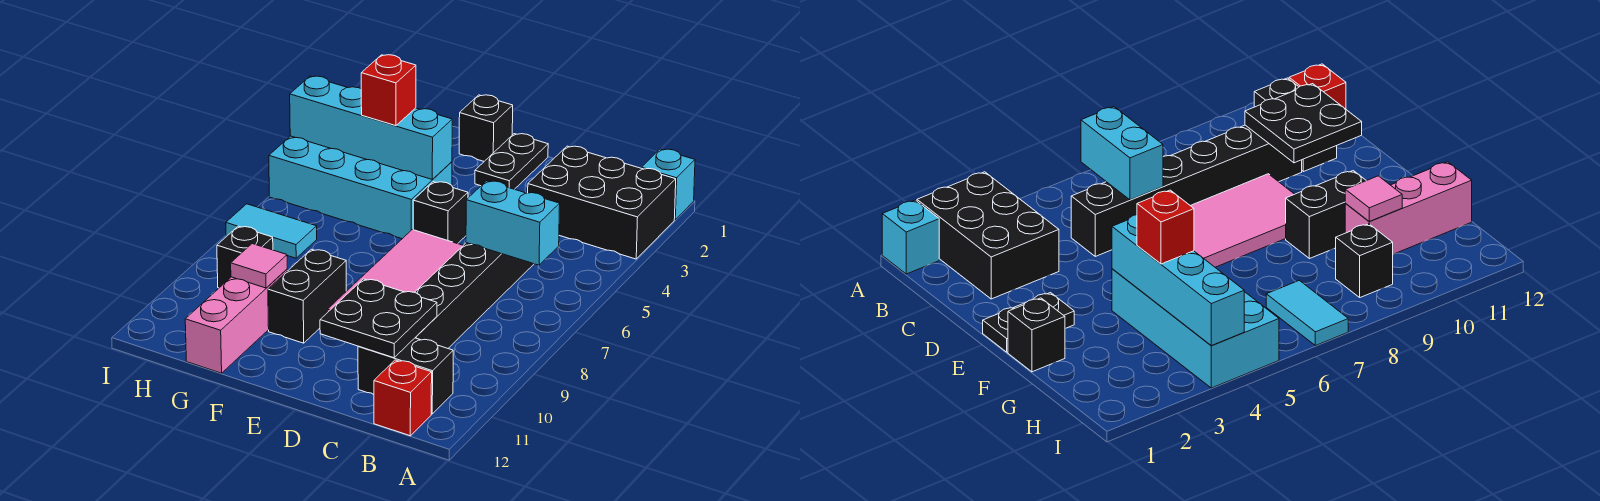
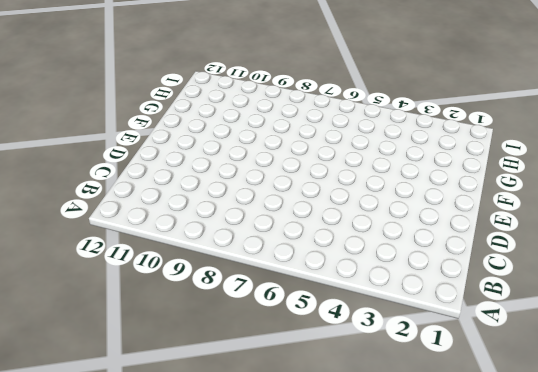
none -> cyan 1x1 brick [641,149,695,220]
none -> black 2x3 brick [528,146,676,259]
none -> black 1x2 brick [358,338,453,414]

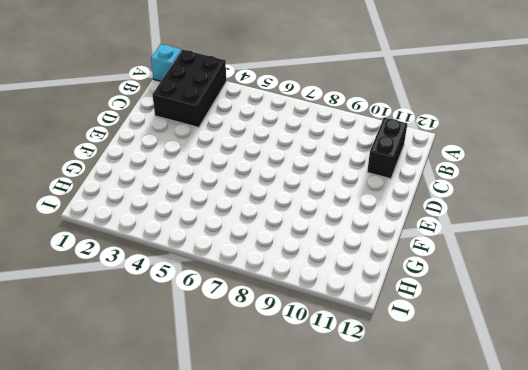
none -> red 1x1 brick [374,360,432,436]
none -> black 1x6 brick [415,243,534,348]
none -> pink 2x4 tile [327,230,463,313]

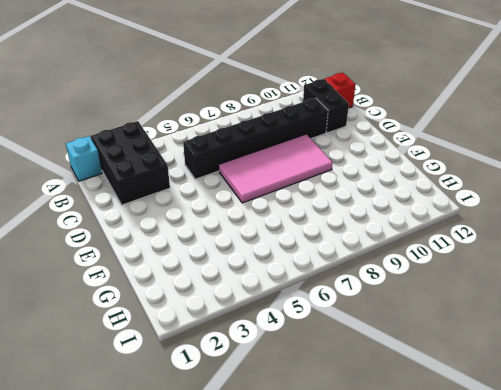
none -> black 1x2 plate [475,134,548,189]
none -> black 1x1 brick [413,182,468,244]
none -> black 1x1 brick [459,95,513,161]

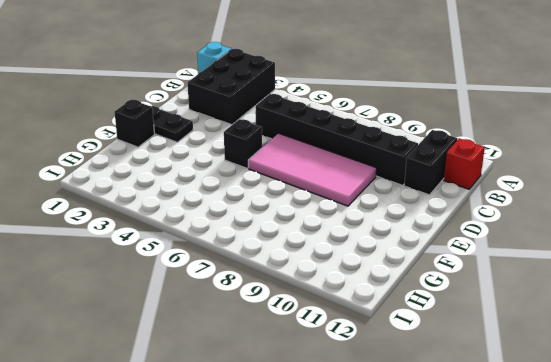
none -> cyan 2x4 brick [269,136,452,239]
none -> black 1x2 brick [268,249,346,343]
none -> pink 1x3 brick [185,269,287,373]

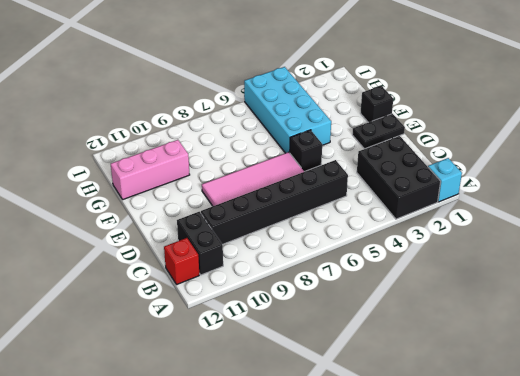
none -> black 1x2 brick [268,249,346,343]
none -> cyan 1x2 tile [226,204,317,258]
none -> black 1x1 brick [217,226,273,288]

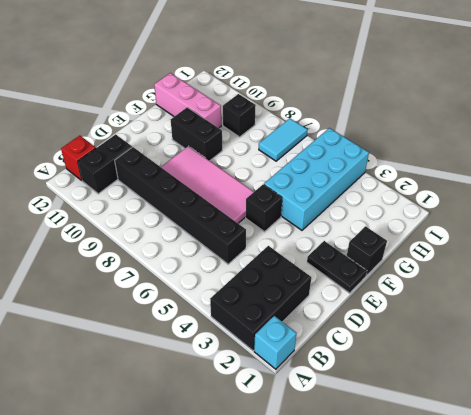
none -> cyan 1x2 brick [466,181,560,265]
none -> black 2x2 plate [320,279,437,358]
none -> cyan 1x4 brick [290,76,452,180]

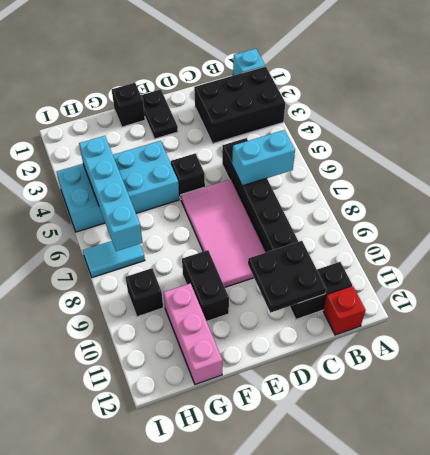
cyan 1x4 brick [79,136,143,251] -> cyan 1x4 brick turned to [290,76,452,180]
none -> pink 1x1 tile [231,244,287,288]
none -> red 1x1 brick [361,55,416,126]

